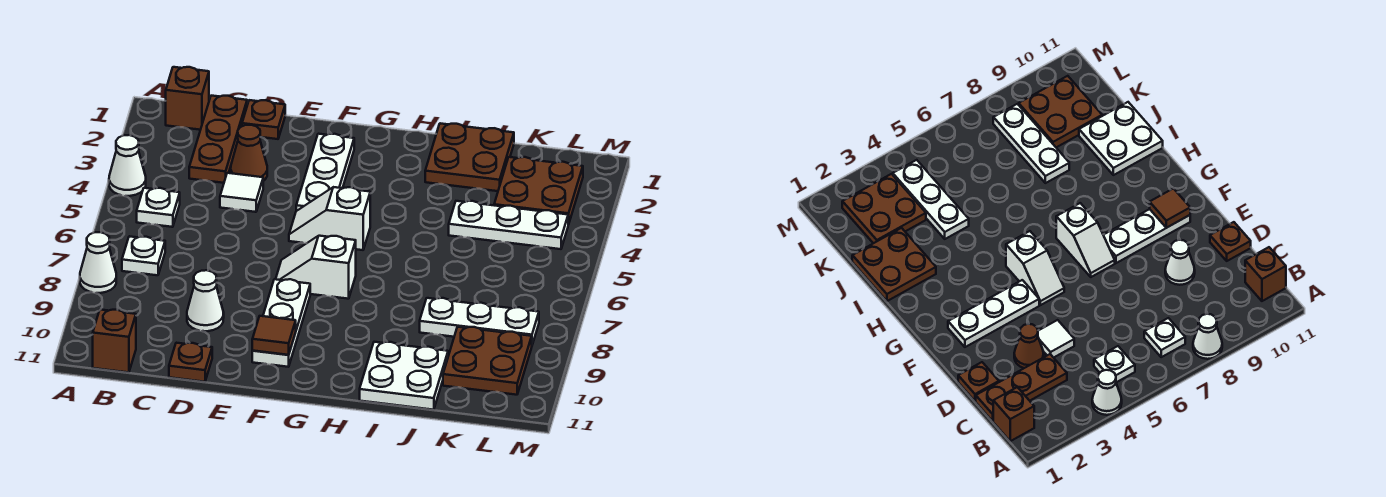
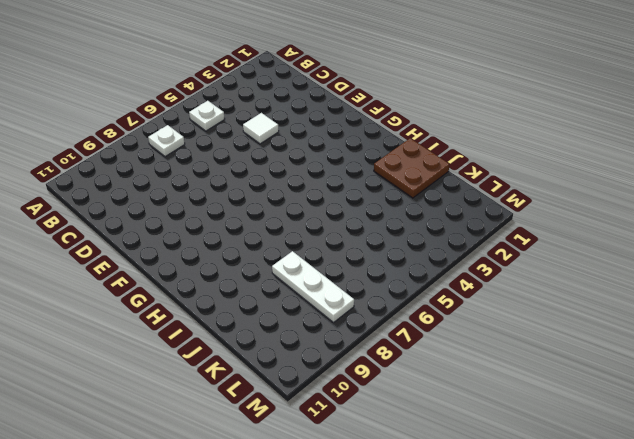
none -> white 1x1 cone [109,135,146,196]
none -> white 1x1 cone [80,232,116,293]
none -> brown 1x1 brick [166,67,209,130]

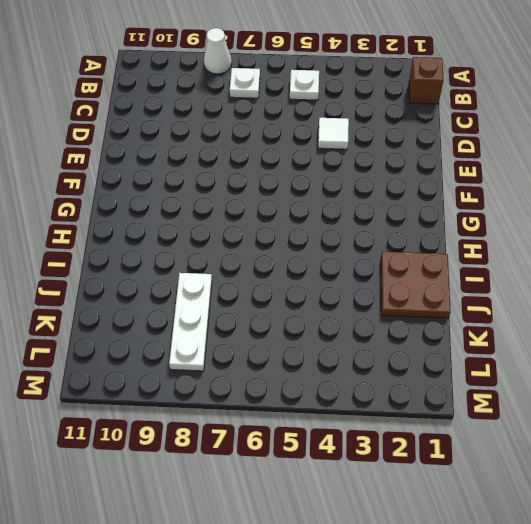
none -> white 1x1 cone [109,135,146,196]
none -> brown 1x1 brick [93,310,136,372]
none -> brown 1x3 plate [189,96,247,183]

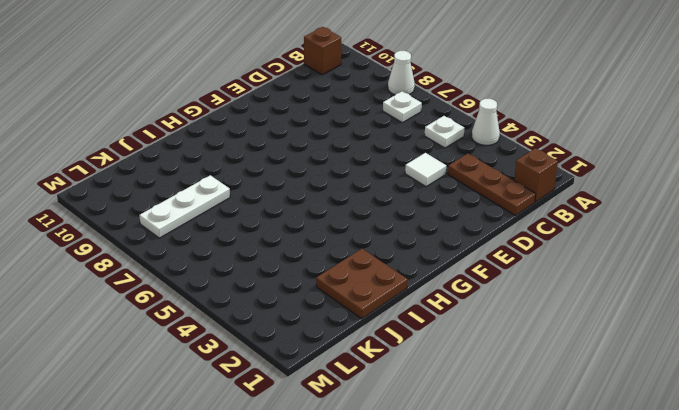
none -> brown 1x1 plate [242,100,285,139]
none -> brown 1x1 cone [231,125,267,181]
none -> white 1x1 cone [187,270,224,331]

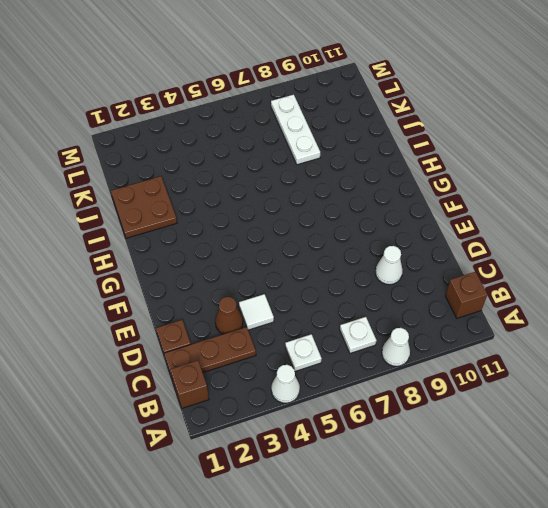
none -> brown 1x1 plate [169,343,212,382]
none -> white 1x3 plate [296,134,354,211]
none -> white 1x2 slope [289,187,370,250]

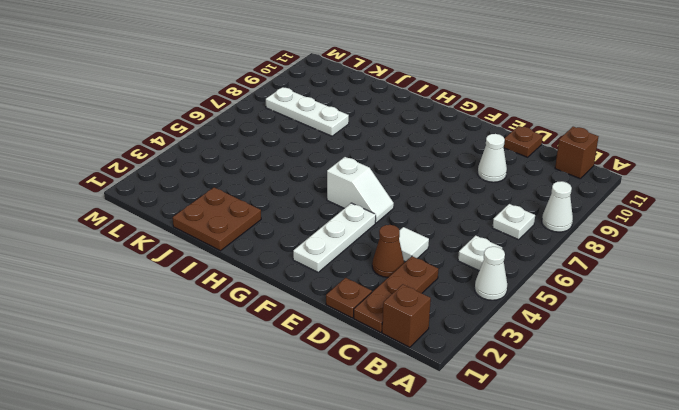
none -> white 1x2 slope [276,236,356,299]
none -> white 1x3 plate [252,279,310,367]
none -> white 2x2 plate [360,342,448,410]

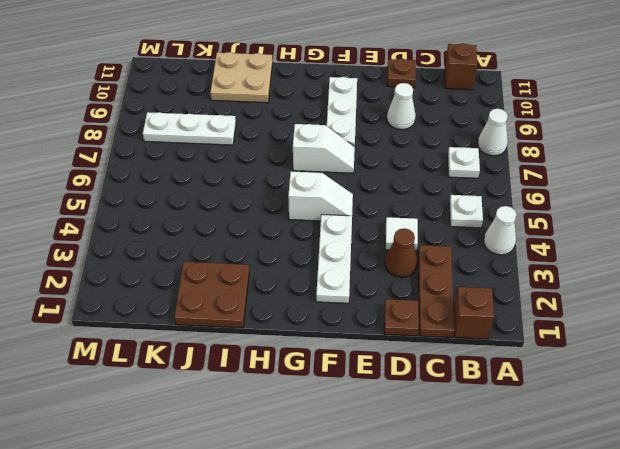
tan 2x2 plate [210,52,273,103] -> white 2x2 plate [360,342,448,410]
none -> white 1x3 plate [449,201,568,249]
none -> brown 2x2 plate [494,157,583,225]
none -> brown 2x2 plate [443,327,532,395]

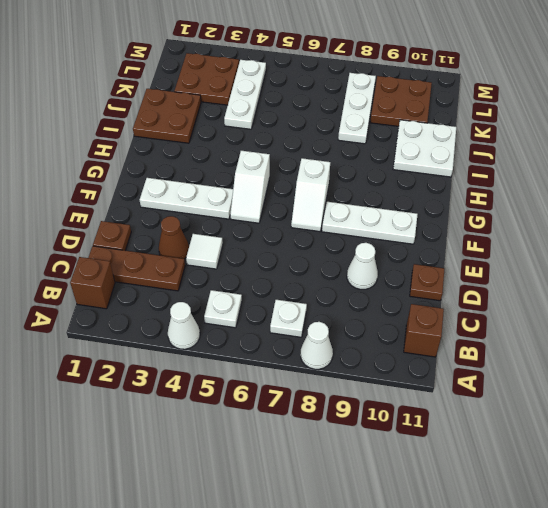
none -> brown 1x1 tile [252,316,296,355]

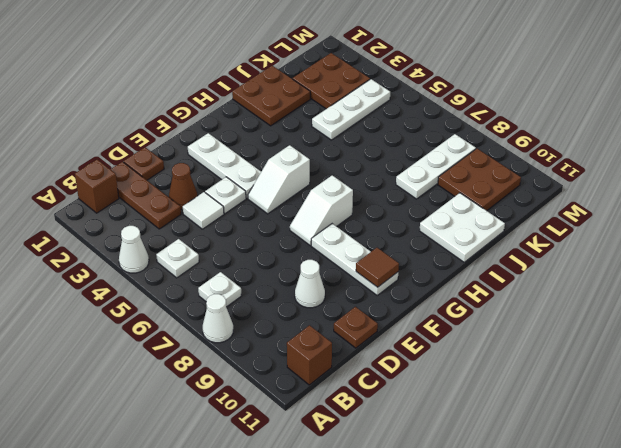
white 1x1 plate [205,177,246,214] -> none

